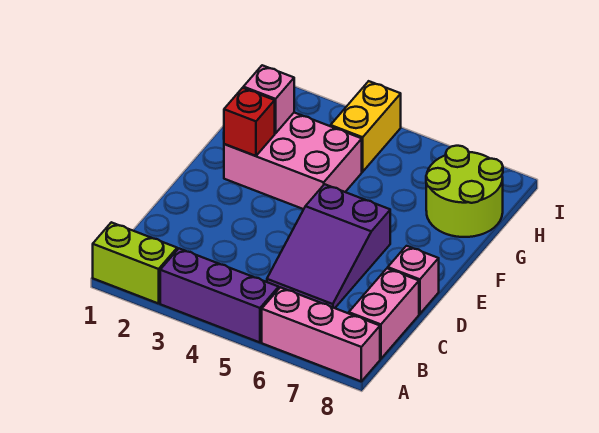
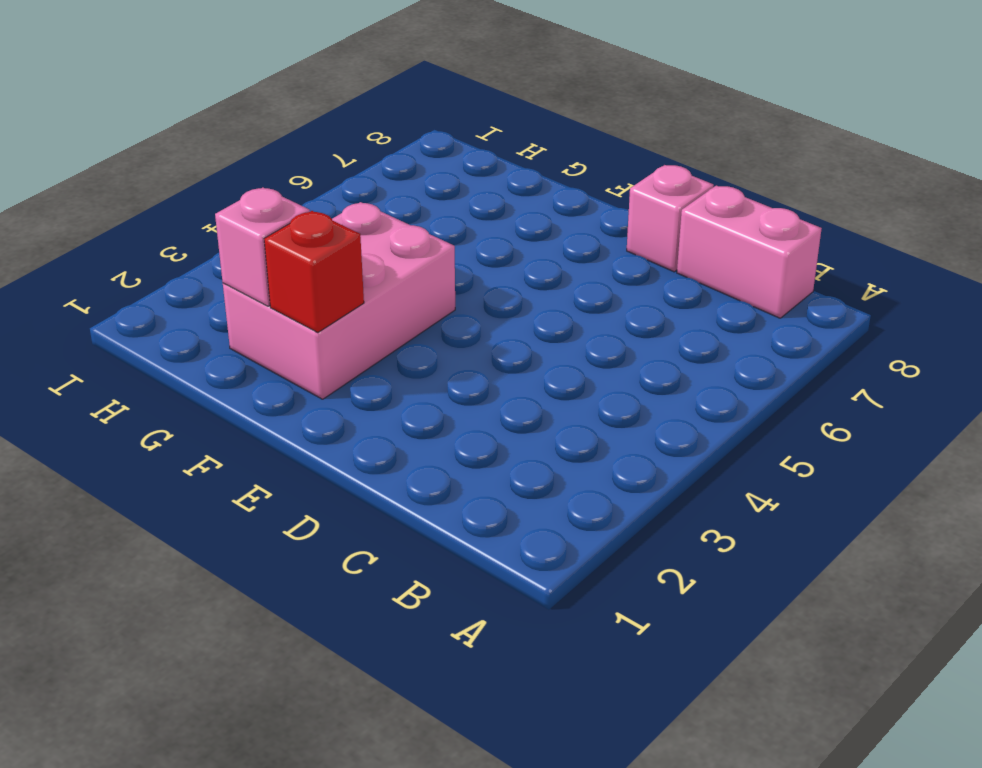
none -> lime 1x2 brick [93,222,177,304]
none -> purple 1x3 brick [160,249,279,342]

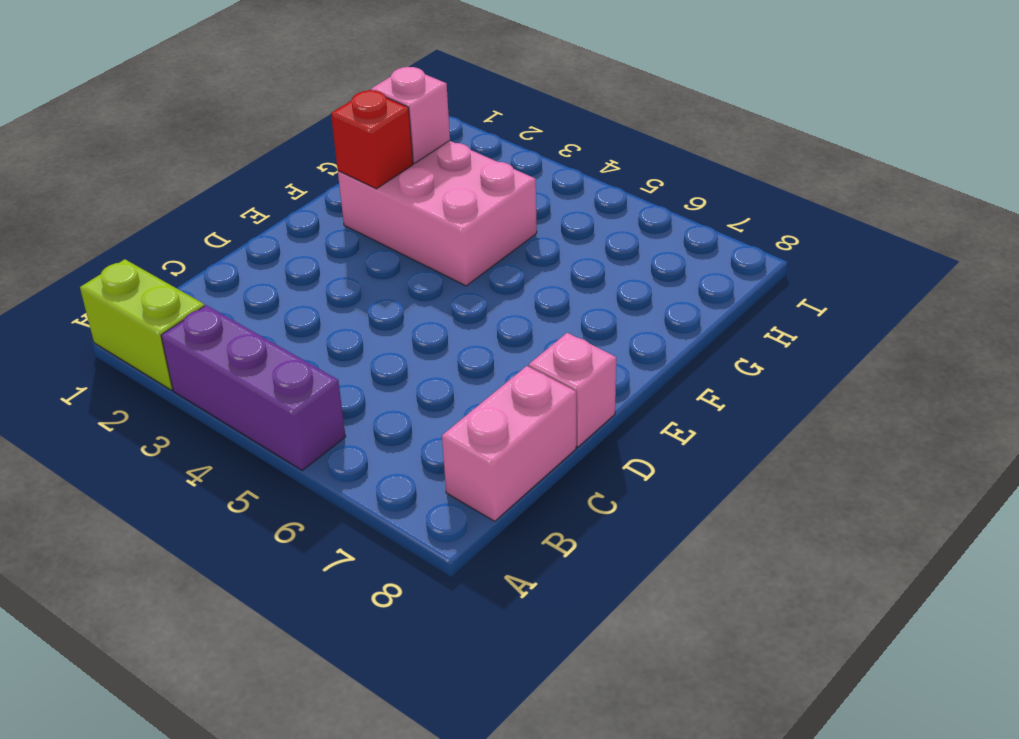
none -> pink 1x3 brick [262,287,380,381]
none -> purple 2x3 slope [267,184,390,308]

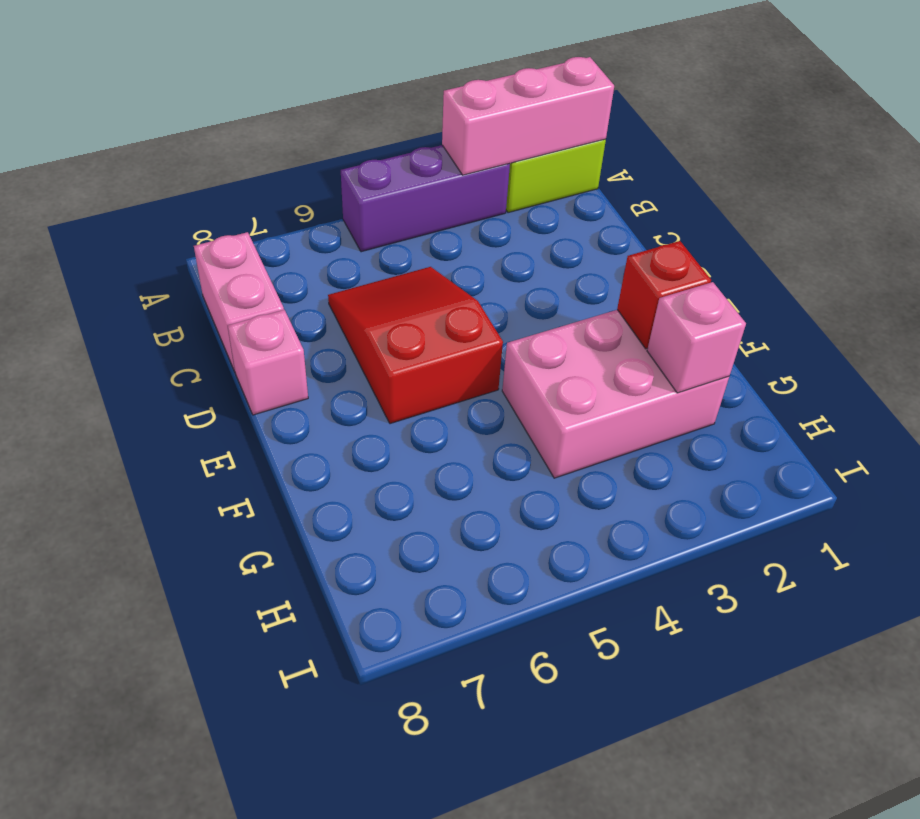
pink 1x3 brick [442,57,614,175] -> pink 1x3 brick moved to [262,287,380,381]
red 2x3 slope [328,267,503,424] -> purple 2x3 slope [267,184,390,308]
none -> lime 2x2 round brick [426,146,503,237]
none -> yellow 1x2 brick [331,81,401,172]

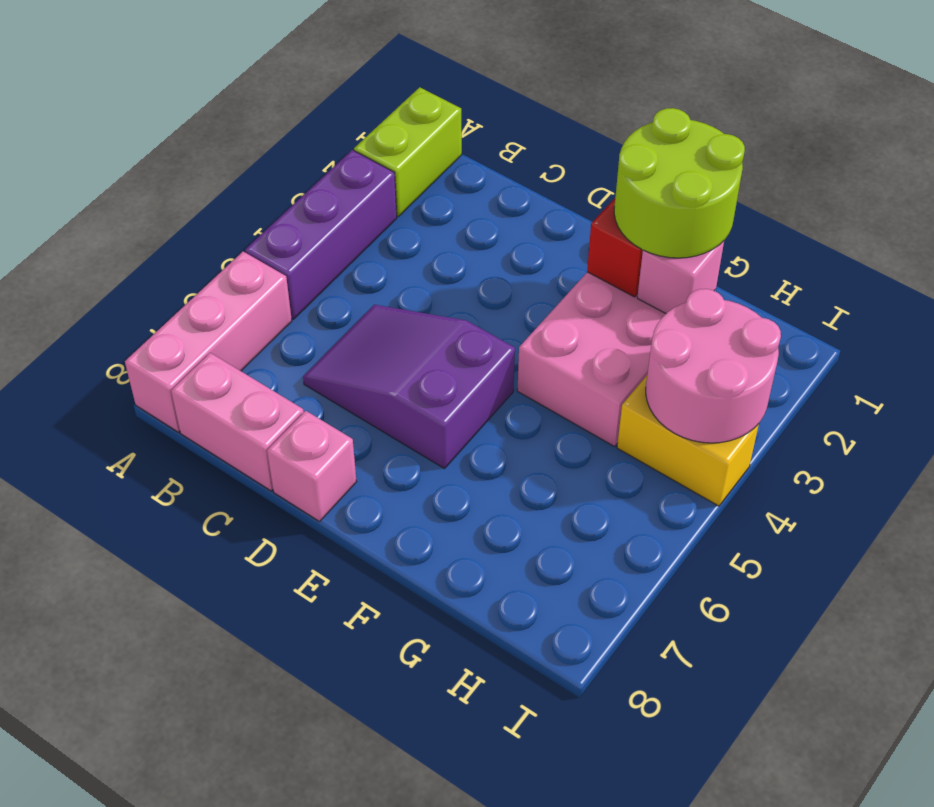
lime 2x2 round brick [614,108,745,258] -> lime 2x2 round brick moved to [426,146,503,237]
pink 2x2 round brick [646,289,781,443] -> none

